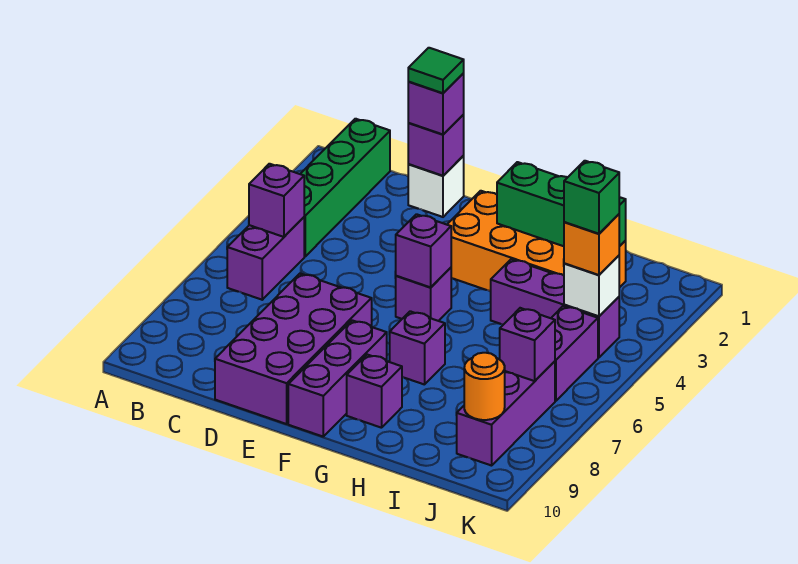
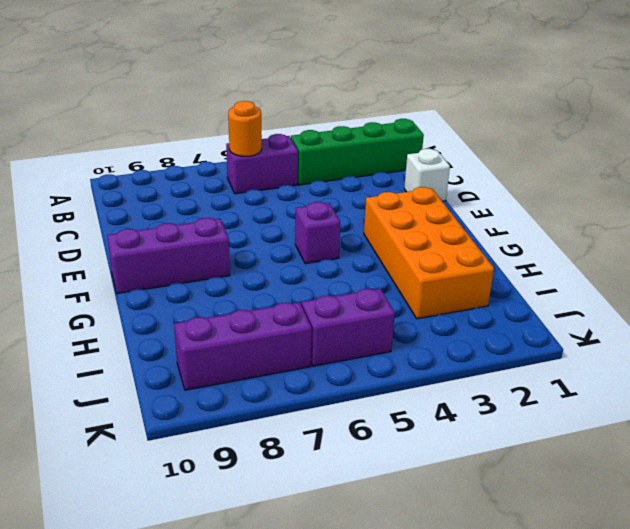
orange 1x1 round brick [228,101,262,157] -> orange 1x1 round brick moved to [464,353,505,420]
none -> purple 2x4 brick [215,273,372,424]
none -> purple 1x1 brick [390,311,445,385]
none -> purple 1x1 brick [347,355,402,428]

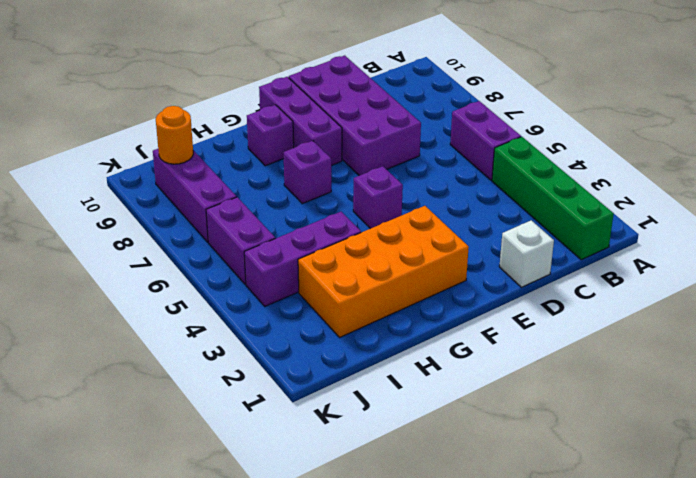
none -> purple 1x1 brick [249,164,304,237]
none -> purple 1x1 brick [408,115,464,176]
none -> purple 1x1 brick [396,214,451,287]

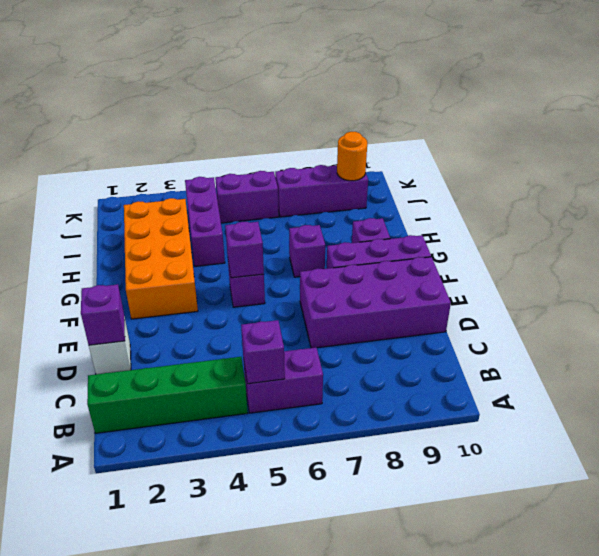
none -> green 1x3 brick [497,162,626,246]
none -> white 1x1 brick [564,256,619,316]
none -> purple 1x1 brick [500,308,555,381]

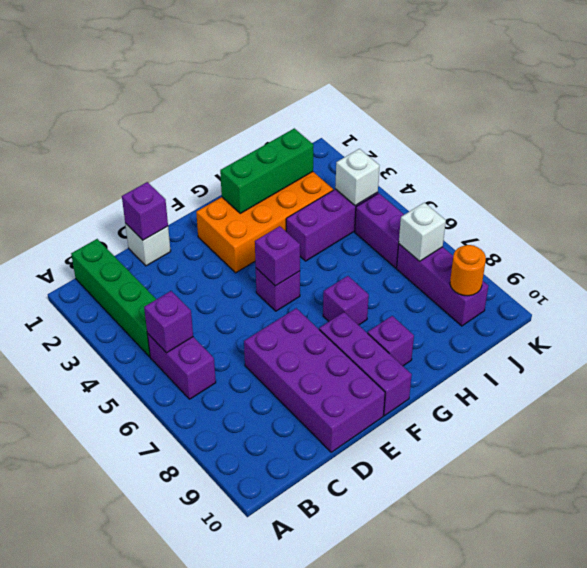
white 1x1 brick [399,202,446,261] -> purple 1x1 brick [500,308,555,381]
none -> purple 1x1 brick [408,74,464,135]
none -> orange 1x1 brick [564,214,619,275]
none -> green 1x1 tile [408,48,464,93]

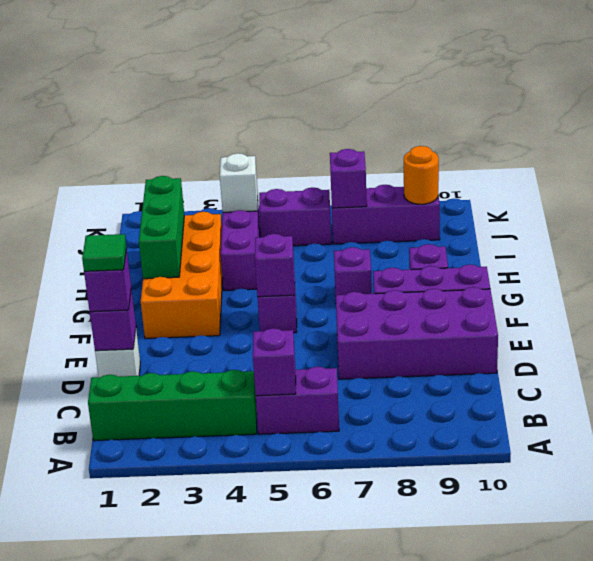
none -> orange 1x1 brick [564,214,619,275]
none -> green 1x1 brick [564,161,619,234]

